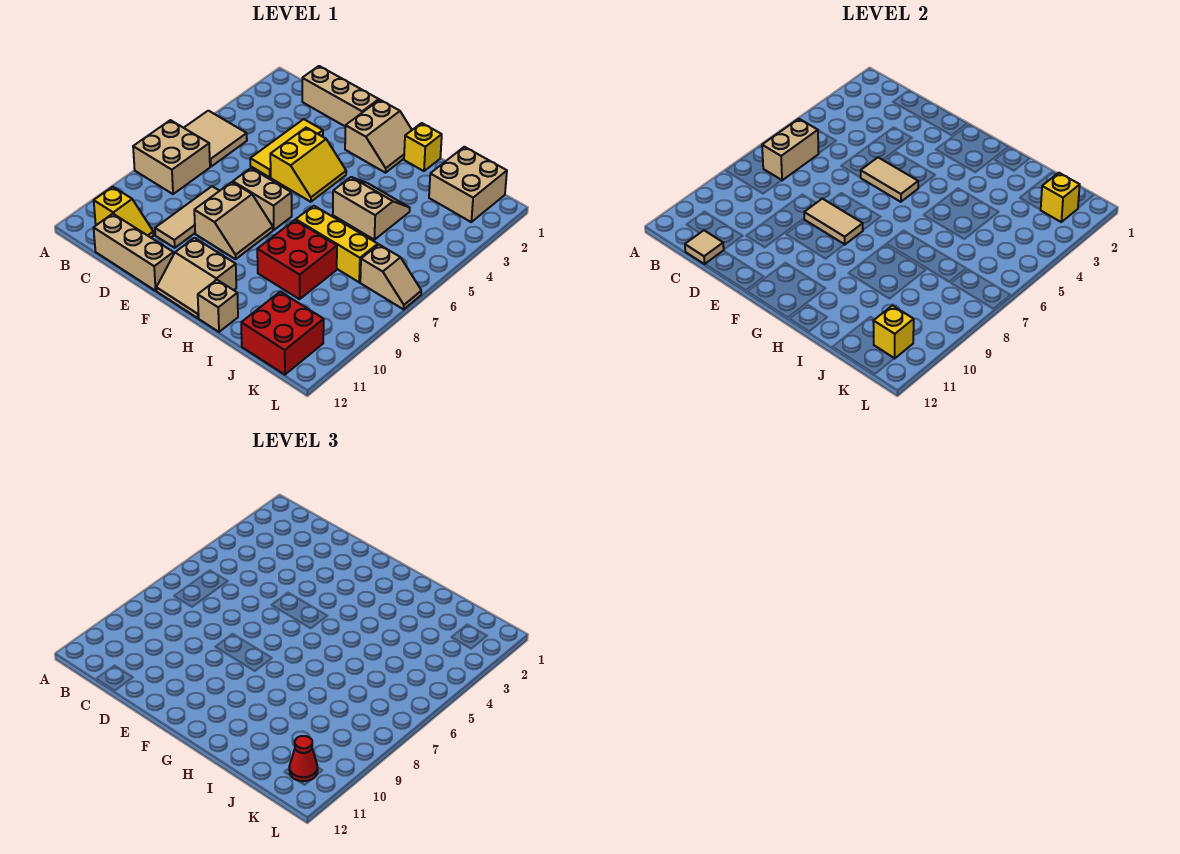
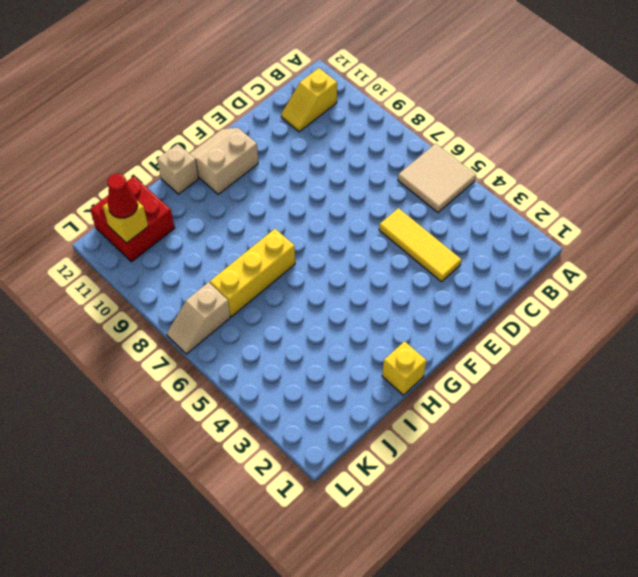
none -> tan 2x2 brick [133,120,210,194]
none -> tan 1x3 brick [302,66,379,127]
none -> tan 1x3 brick [94,214,174,291]

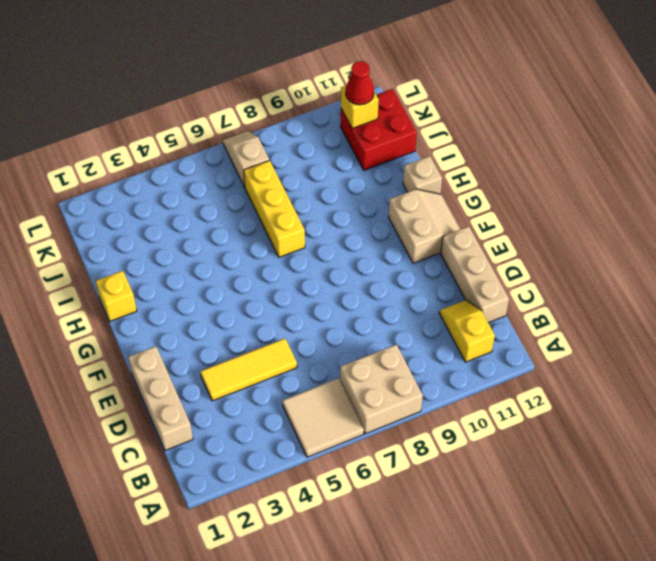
none -> tan 1x3 tile [155,186,219,248]
none -> yellow 2x2 slope [270,128,346,202]
none -> tan 1x2 brick [233,168,292,230]

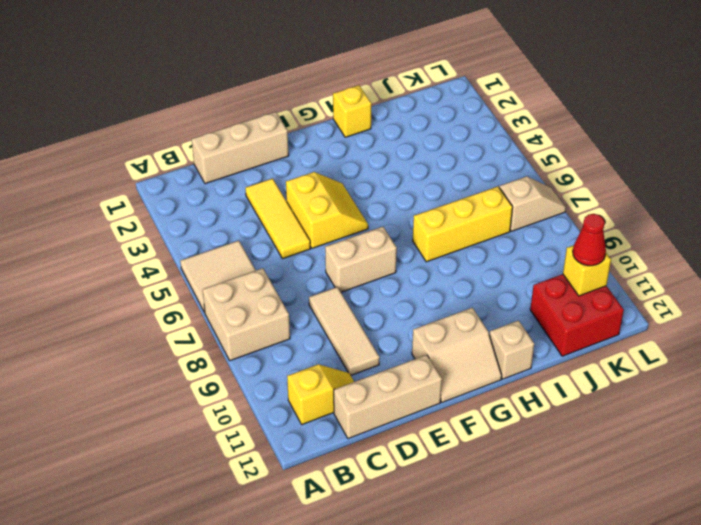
none -> tan 2x2 slope [194,182,273,259]
none -> tan 2x2 slope [345,100,412,173]
none -> tan 2x2 slope [333,177,410,240]

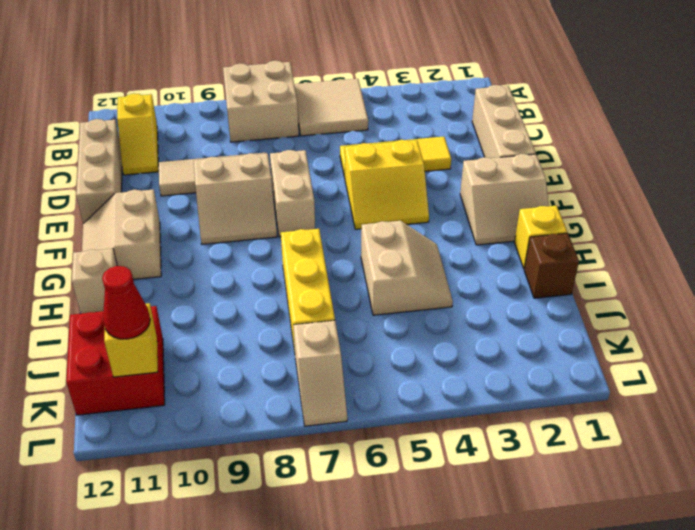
brown 1x1 brick [524,233,579,298] -> none
none -> red 2x2 brick [257,220,337,299]
none -> tan 2x2 brick [429,147,507,222]
none -> tan 1x2 brick [762,119,819,180]

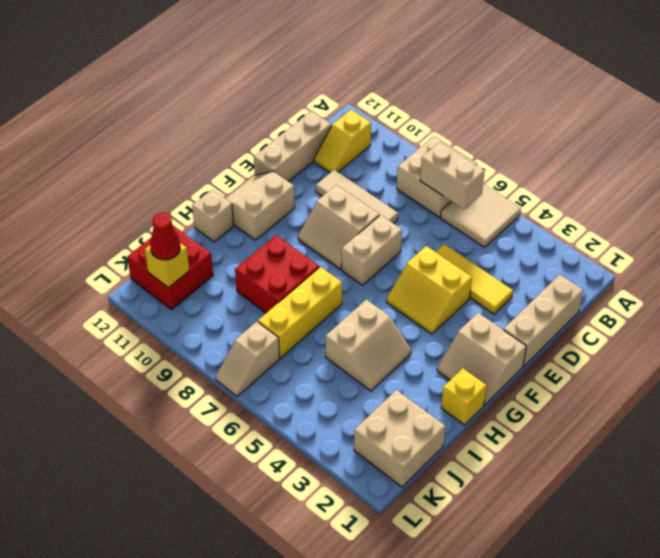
none -> tan 1x1 tile [685,230,724,264]
none -> tan 1x2 tile [861,158,918,202]
none -> tan 1x2 tile [804,199,863,245]

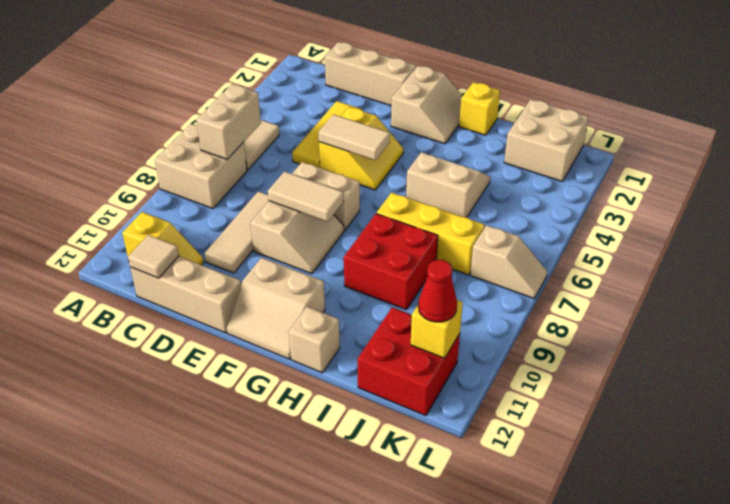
none -> yellow 1x1 brick [1041,173,1080,222]

